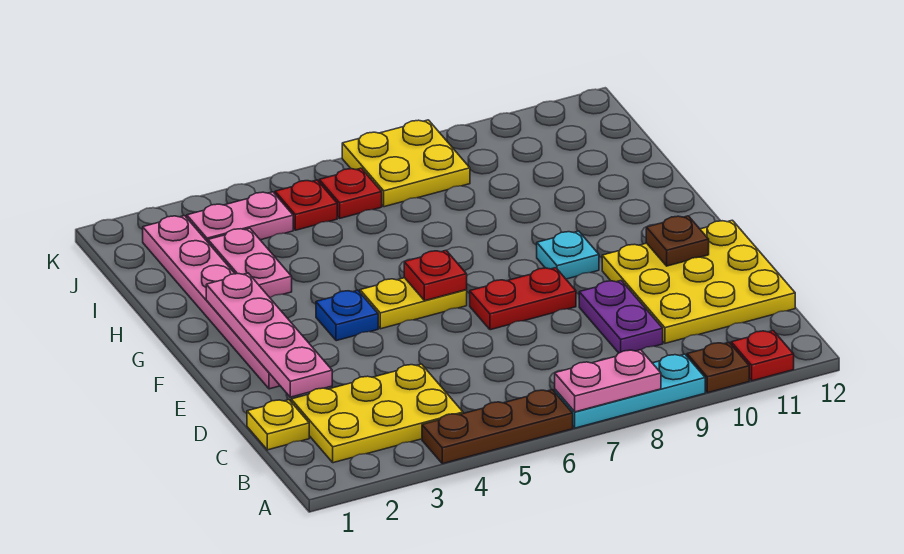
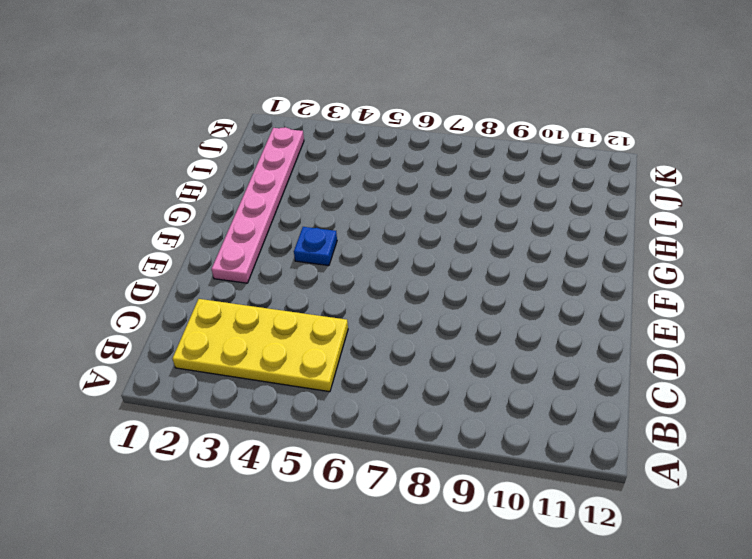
yellow 2x4 plate [172,299,348,392] -> yellow 2x3 plate [291,364,463,463]
none -> brown 1x3 plate [422,390,573,464]
none -> cyan 1x3 plate [555,354,705,428]
none -> brown 1x1 plate [687,343,749,393]

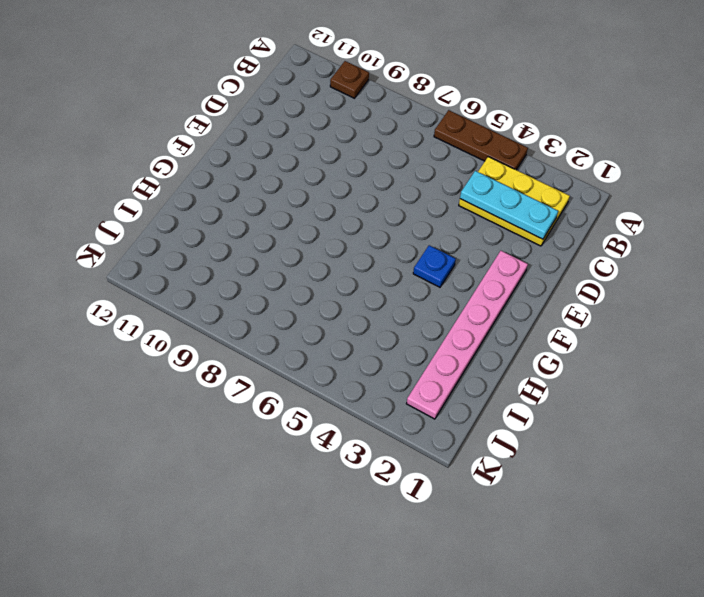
cyan 1x3 plate [460,171,558,239] -> cyan 1x3 plate moved to [555,354,705,428]
none -> red 1x1 plate [731,331,794,381]
none -> yellow 1x1 plate [247,400,309,450]
none -> purple 1x2 plate [579,281,663,353]

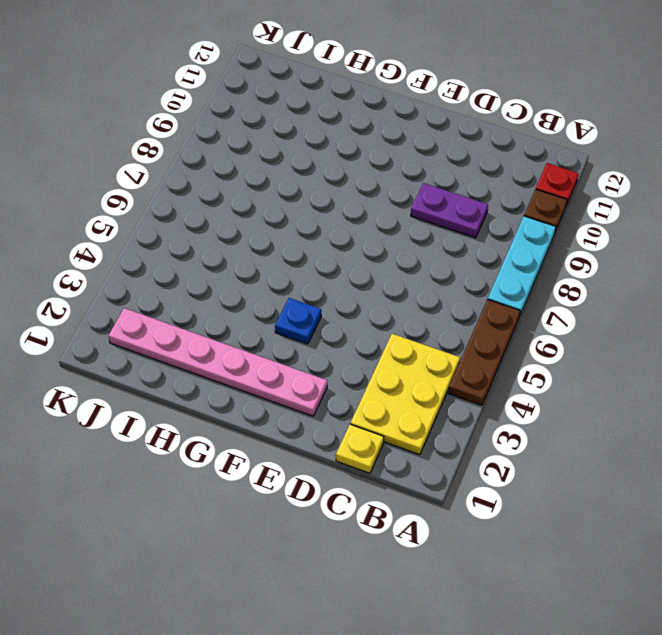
none -> yellow 3x3 plate [602,220,795,343]
none -> red 1x2 plate [470,268,576,330]
none -> yellow 1x2 plate [360,278,467,329]

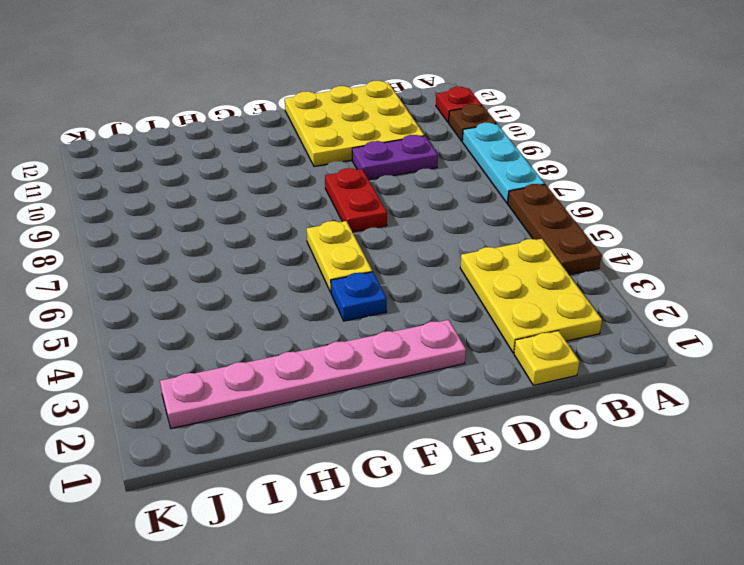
none -> cyan 1x1 plate [537,231,599,279]
none -> pink 1x2 plate [208,228,292,297]
none -> pink 1x2 plate [187,192,293,242]

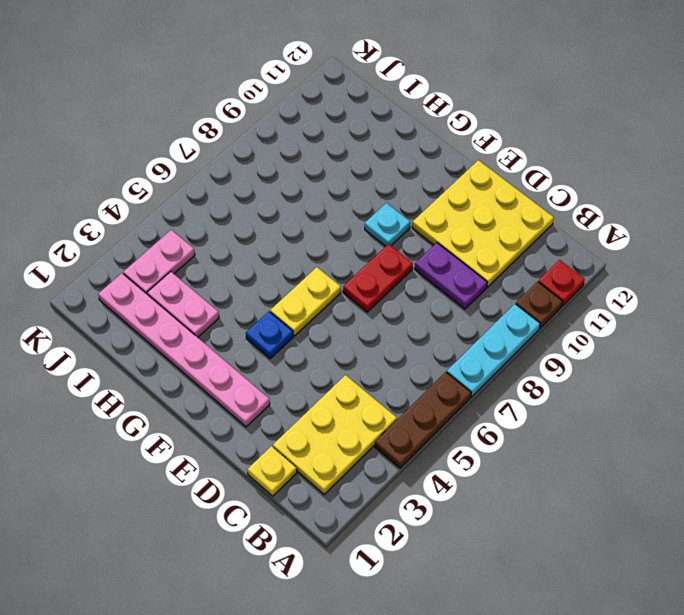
none -> red 1x1 plate [275,180,337,230]
none -> red 1x1 plate [319,168,382,218]
none -> yellow 2x2 plate [342,120,470,207]

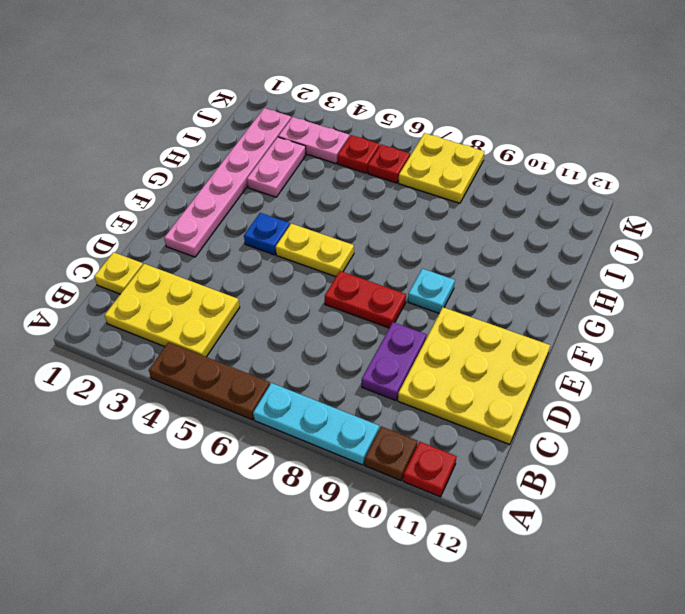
none -> pink 1x2 plate [555,350,661,412]
none -> pink 1x4 plate [206,273,332,397]
none -> brown 1x1 plate [646,216,709,266]

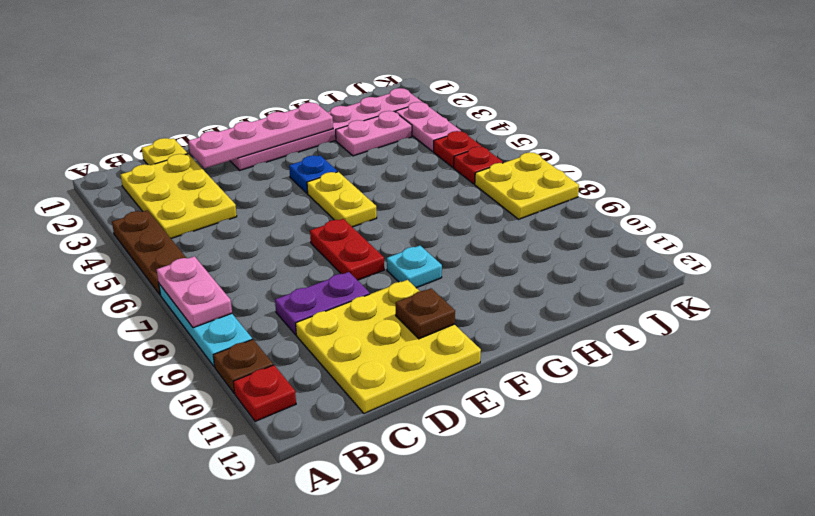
none -> red 1x1 plate [404,251,467,301]

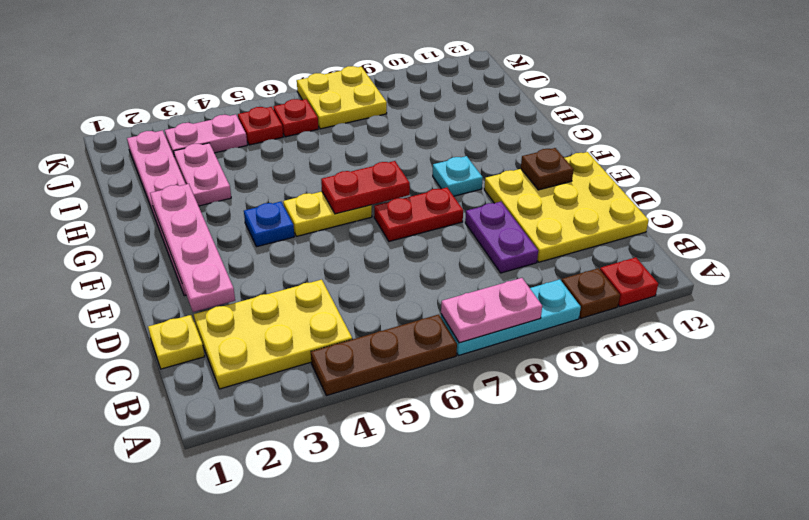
red 1x2 plate [321,161,410,214] -> red 1x1 plate [404,251,467,301]

